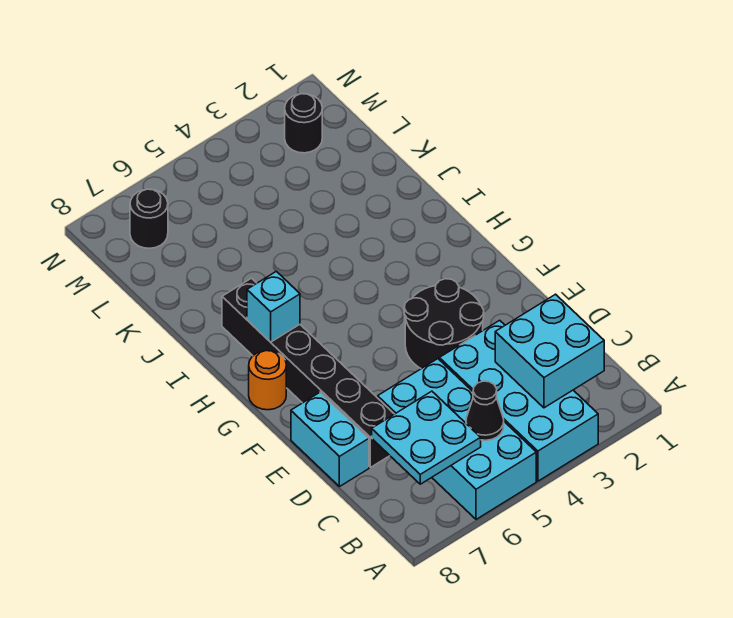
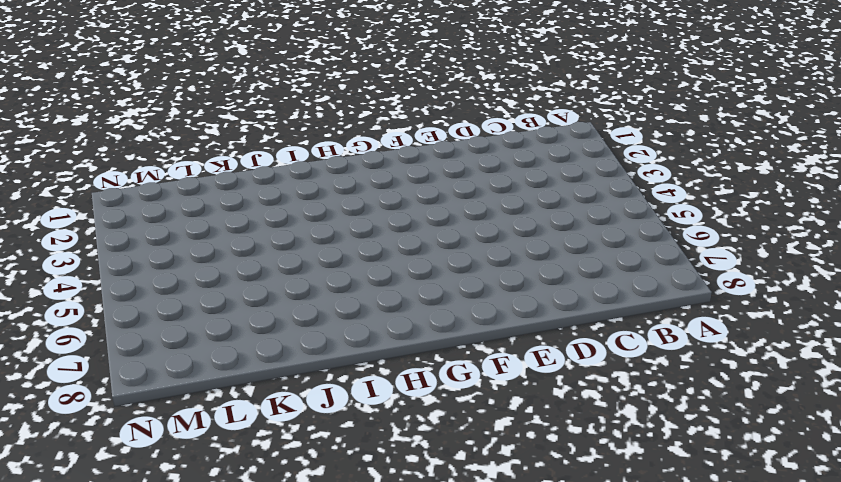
none -> cyan 2x4 brick [439,320,598,481]
none -> cyan 2x4 brick [378,359,536,519]
none -> black 1x6 brick [222,278,394,467]

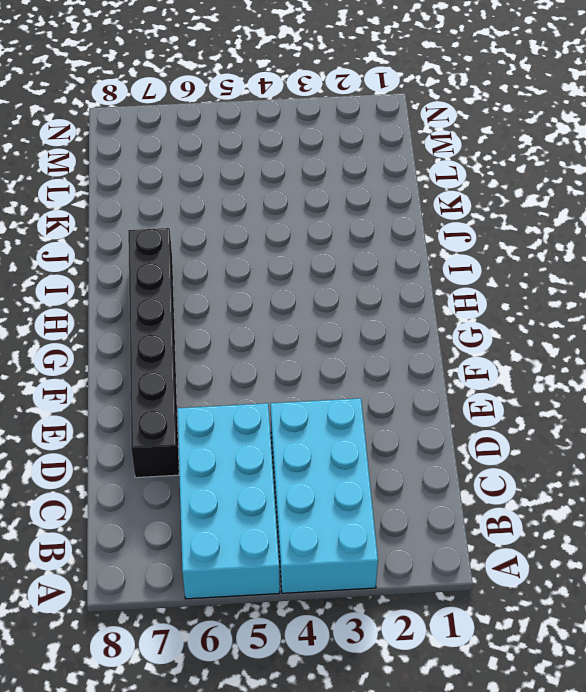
none -> cyan 1x2 brick [291,392,369,487]
none -> black 2x2 round brick [404,279,484,369]
none -> orange 1x1 round brick [249,351,286,410]

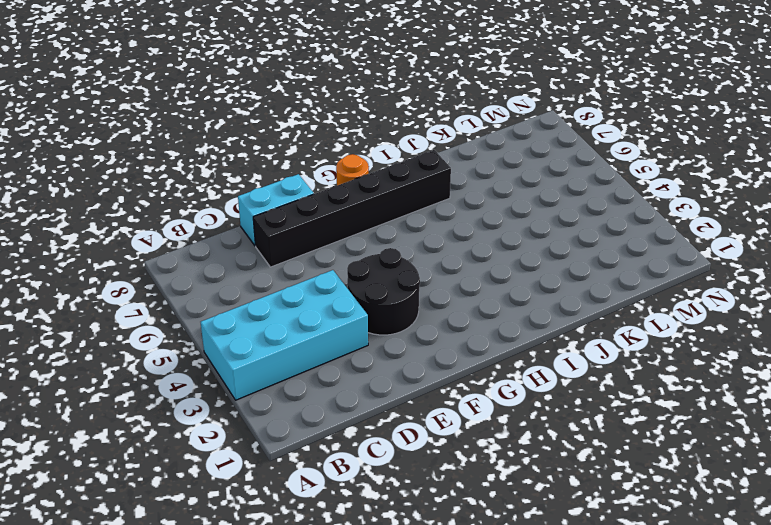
none -> cyan 2x4 brick [378,359,536,519]
none -> black 1x1 round brick [285,94,322,153]
none -> black 1x1 round brick [130,189,168,248]

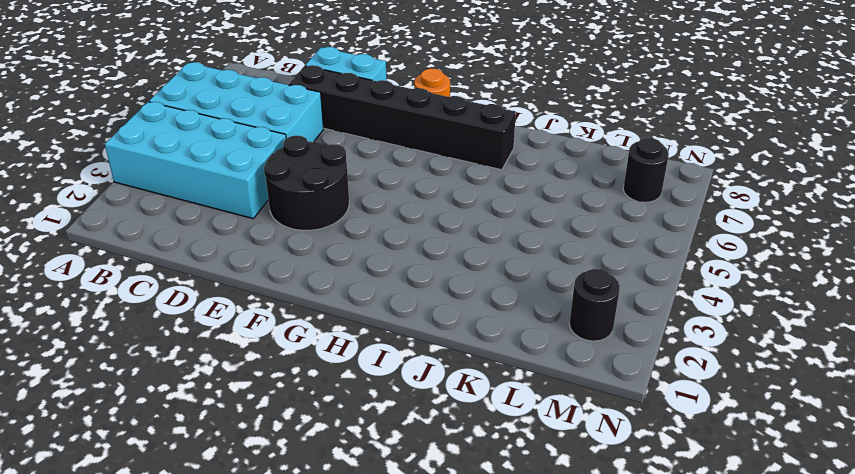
none -> cyan 2x2 brick [495,294,604,408]
none -> black 1x1 cone [466,381,504,440]
none -> cyan 2x2 plate [372,391,481,484]

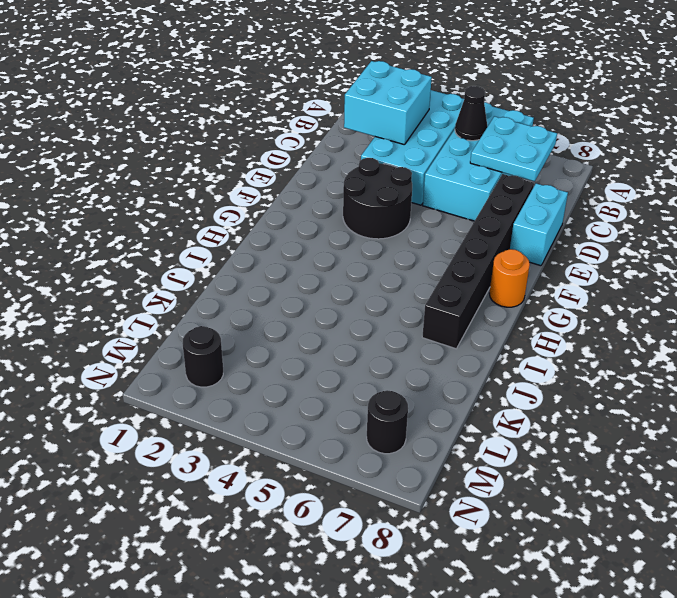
none -> cyan 1x1 brick [247,271,300,342]

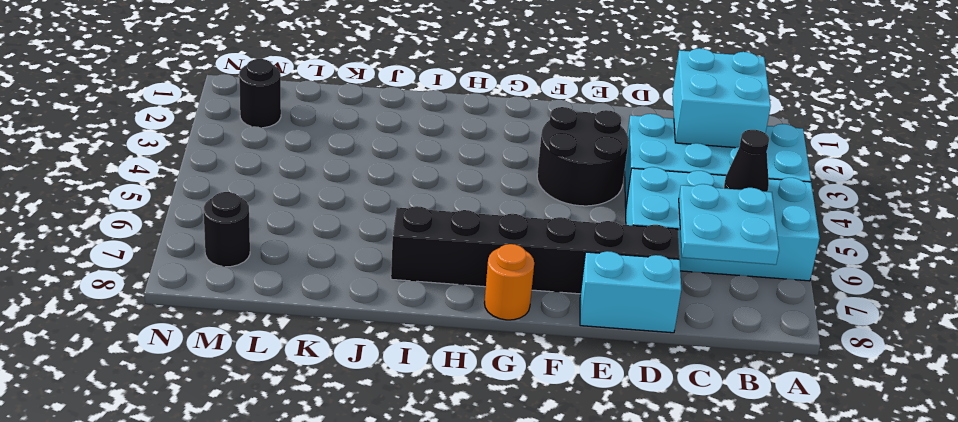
none -> cyan 1x1 brick [247,271,300,342]

